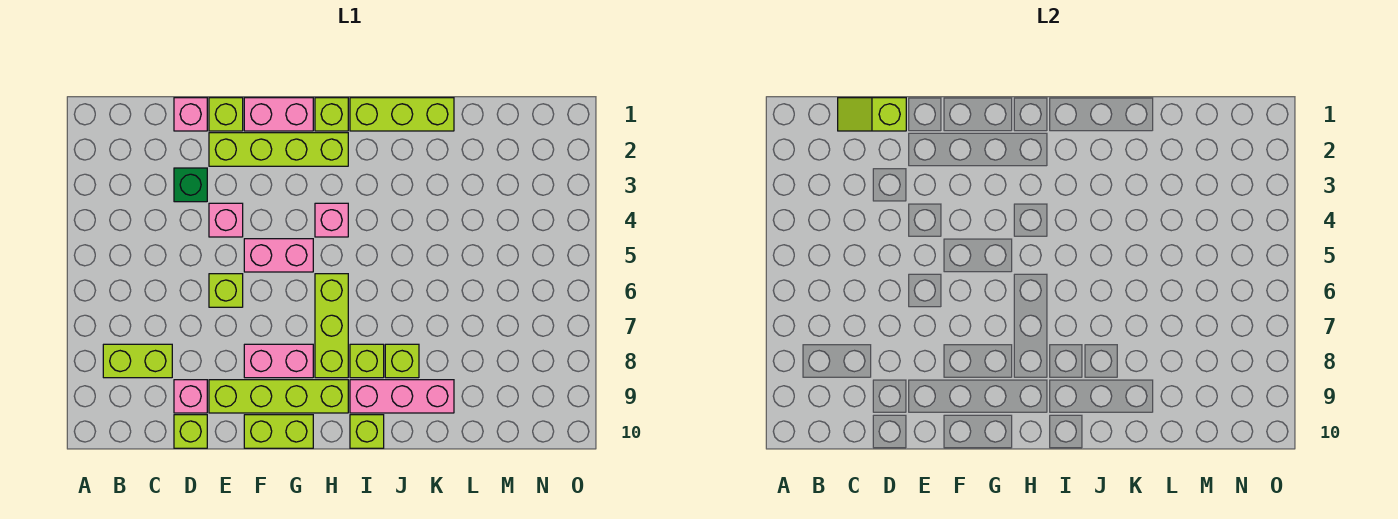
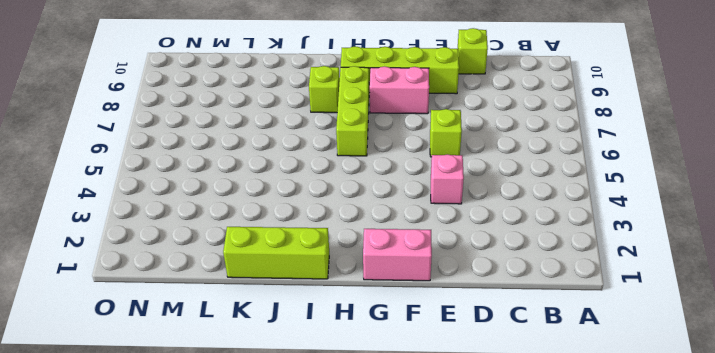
none -> lime 1x2 brick [103,344,172,378]
none -> pink 1x1 brick [174,98,207,131]
none -> green 1x1 brick [174,168,207,202]

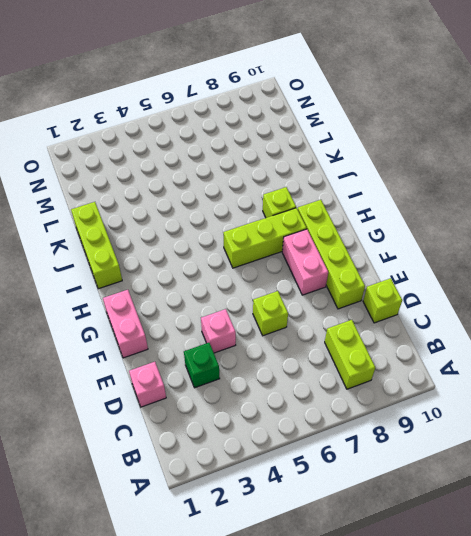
none -> pink 1x1 brick [174,380,207,413]
none -> lime 1x1 brick [209,98,243,131]
none -> lime 1x4 brick [209,133,348,166]

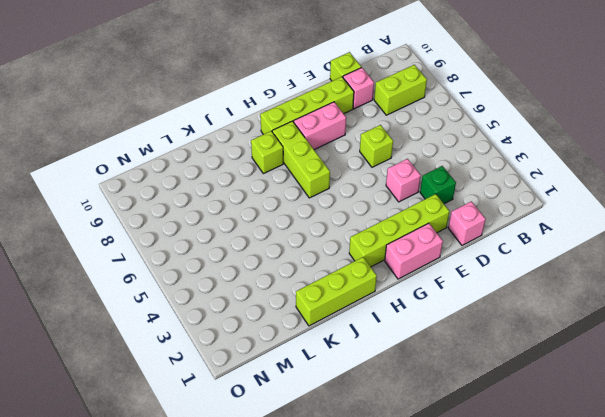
none -> lime 1x1 brick [209,98,243,131]
none -> pink 1x2 brick [244,239,313,272]
none -> lime 1x2 brick [244,415,313,448]

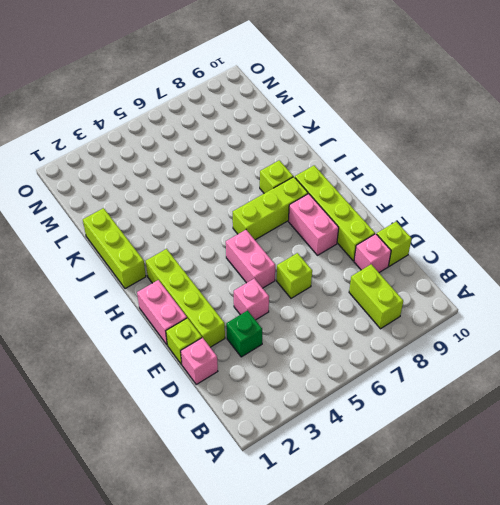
none -> lime 1x2 brick [244,415,313,448]
none -> lime 1x1 brick [315,98,348,131]
none -> pink 1x1 brick [315,203,348,237]

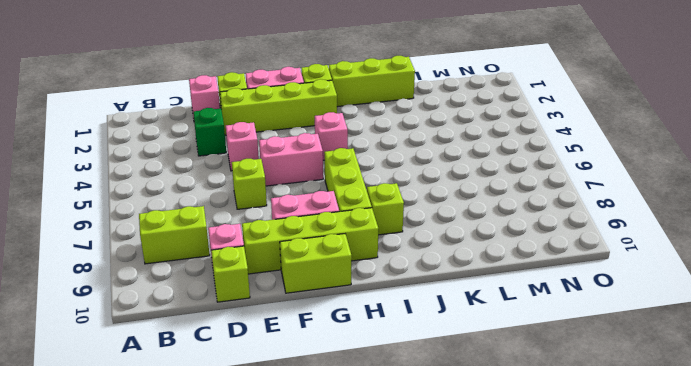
none -> pink 1x3 brick [350,380,454,413]
none -> lime 1x1 brick [350,415,384,448]
none -> lime 1x1 brick [385,344,419,378]

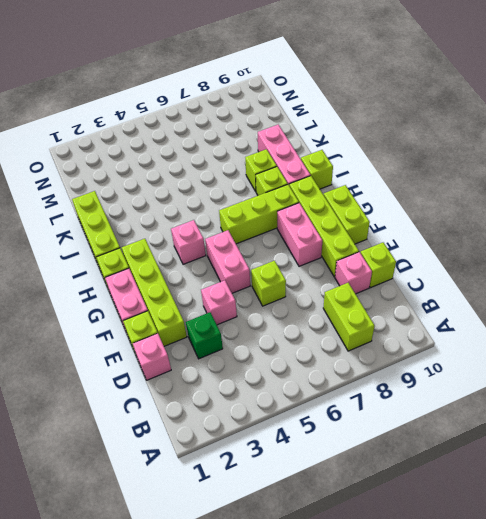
none -> lime 1x2 slope [838,98,906,131]

